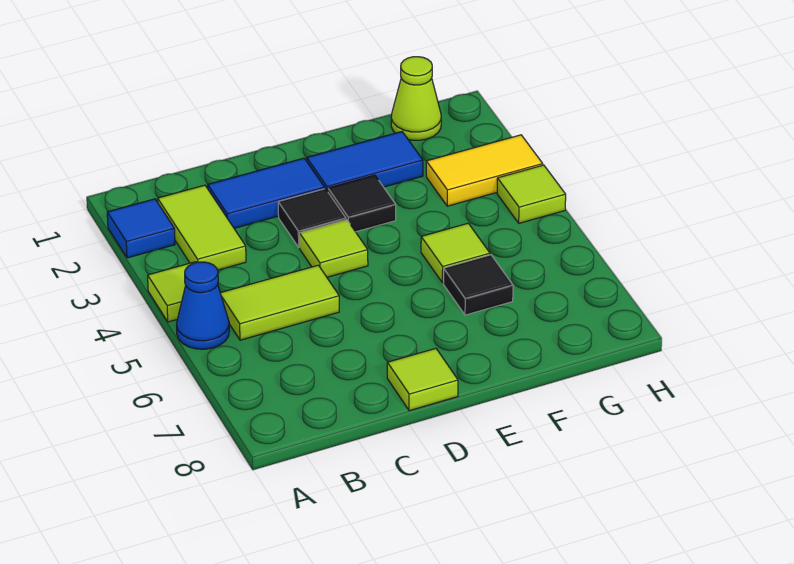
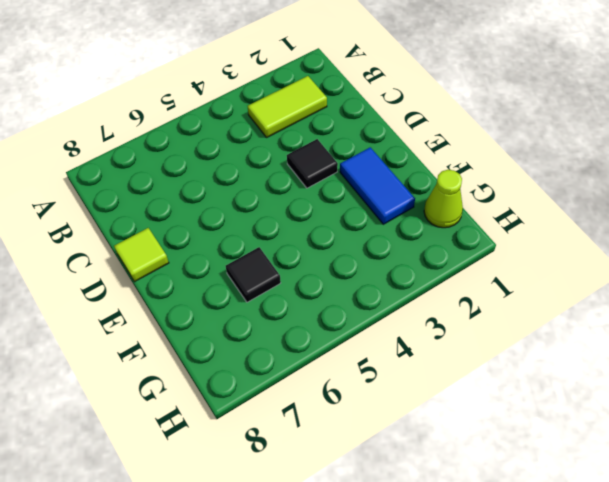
none -> blue 1x1 tile [107,199,175,258]
none -> lime 1x1 tile [148,262,197,322]
none -> blue 1x1 cone [177,262,229,349]

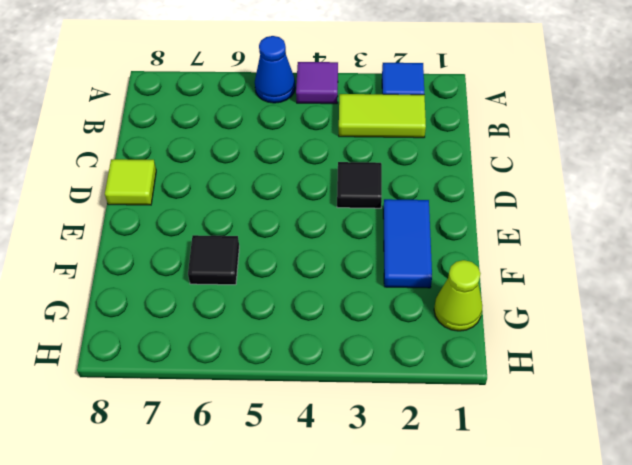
purple 1x1 tile [296,62,338,104] -> lime 1x1 tile [148,262,197,322]
none -> lime 1x2 tile [220,265,339,340]
none -> blue 1x2 tile [208,158,325,228]
none -> lime 1x1 tile [299,220,368,277]

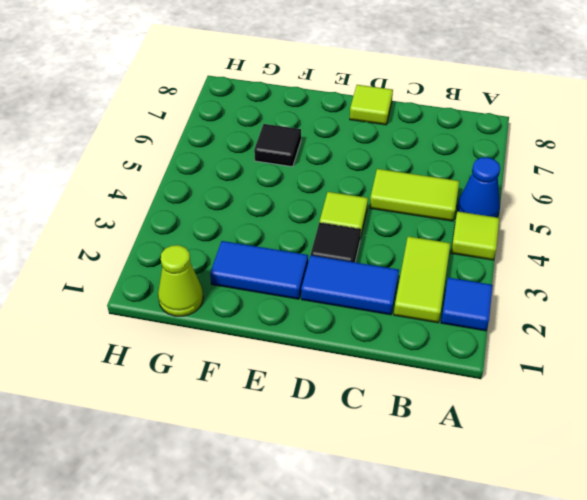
none -> black 1x1 tile [328,175,396,232]
none -> lime 1x1 tile [421,223,490,283]
none -> yellow 1x2 tile [426,135,543,206]

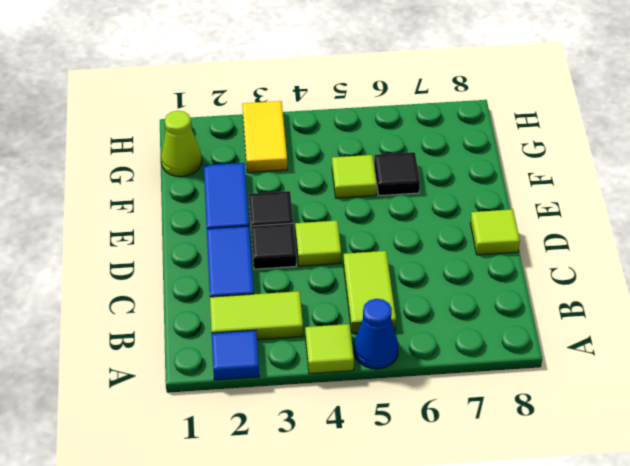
none -> lime 1x1 tile [497,165,566,223]

